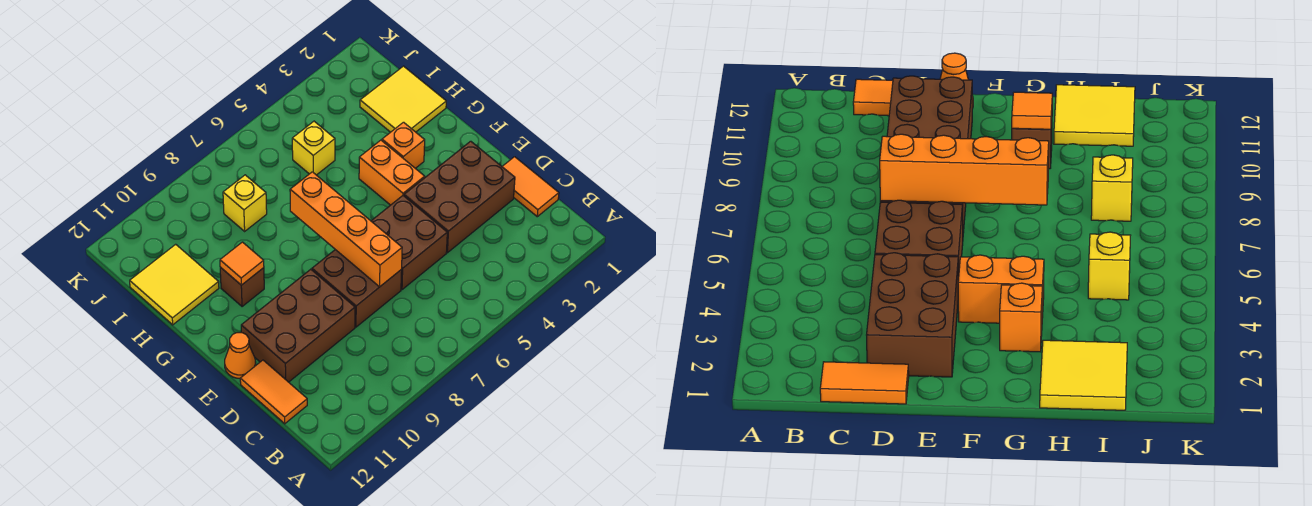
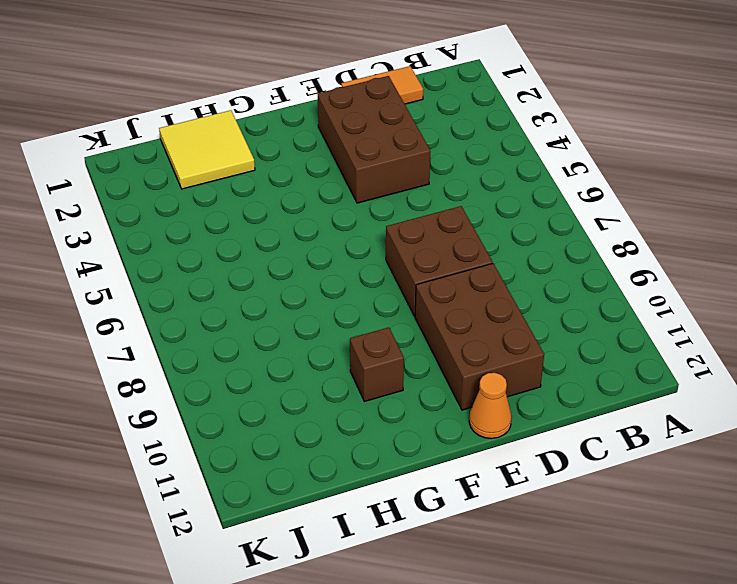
none -> orange 1x2 tile [240,360,307,424]
none -> brown 2x2 brick [371,196,447,290]
none -> orange 1x2 brick [359,140,425,205]

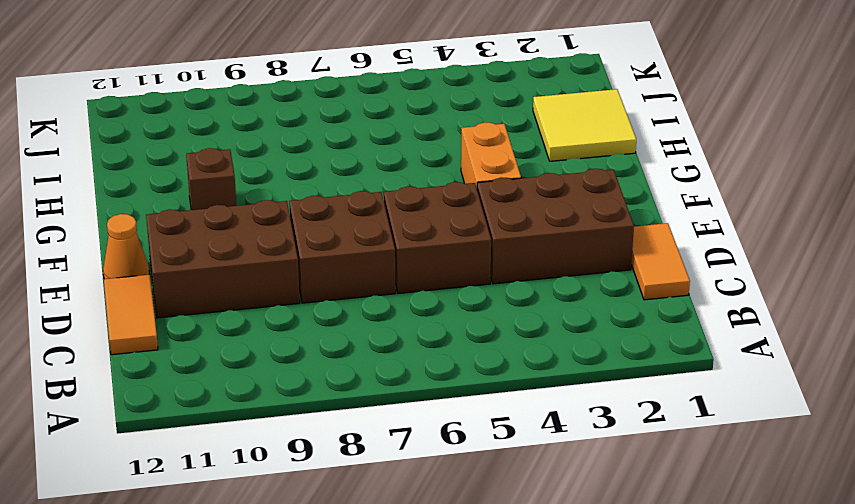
none -> orange 1x1 brick [382,122,425,168]
none -> yellow 2x2 tile [130,244,219,325]
none -> yellow 1x1 brick [292,121,335,175]

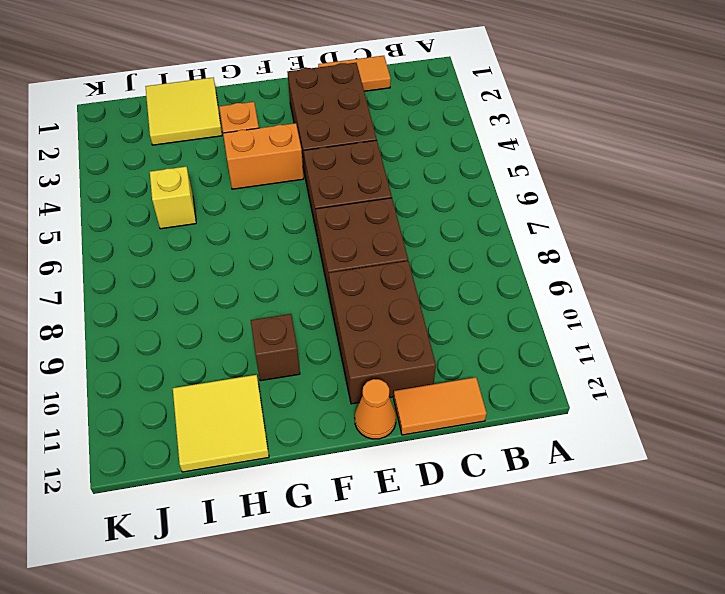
none -> yellow 1x1 brick [223,175,267,231]
none -> orange 1x4 brick [290,172,402,287]
none -> orange 1x1 tile [220,242,264,285]

